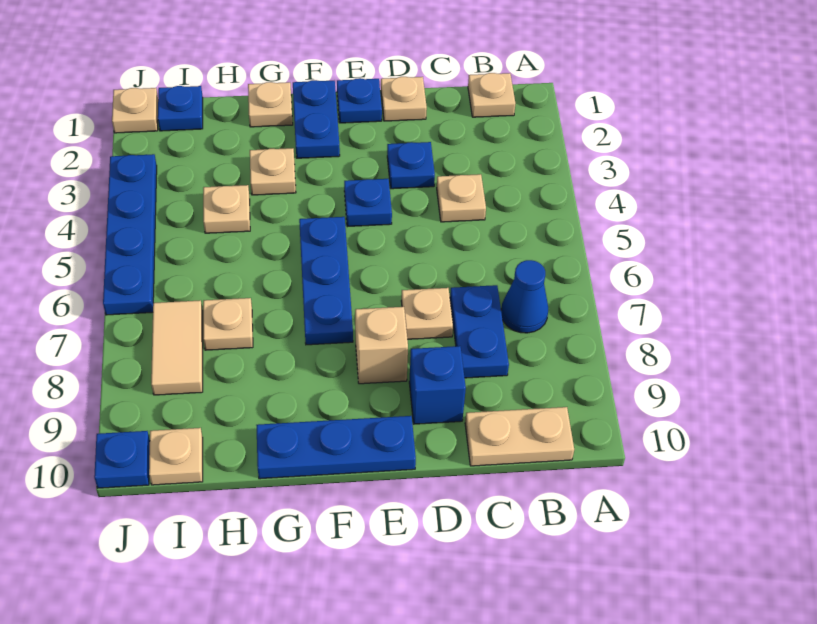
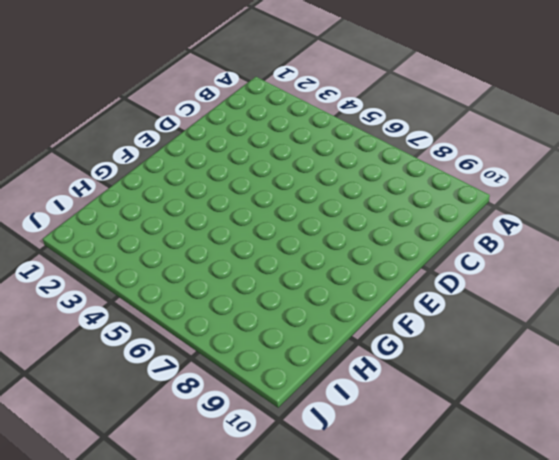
none -> tan 1x1 plate [468,73,515,117]
none -> blue 1x1 cone [501,260,548,333]
none -> tan 1x2 plate [465,407,574,466]

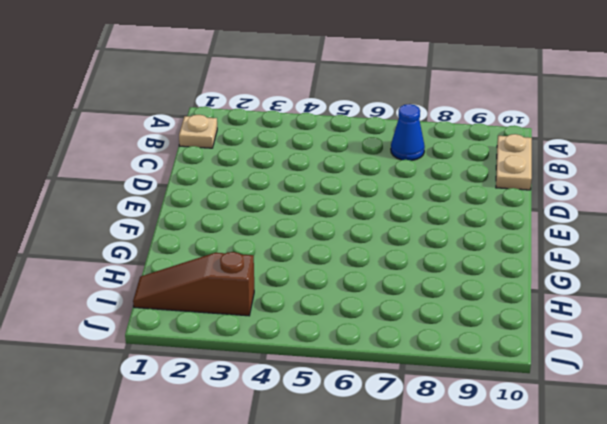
brown 1x3 slope [133,252,254,316] -> blue 1x1 plate [158,86,203,131]
none -> tan 1x1 plate [437,174,486,222]
none -> blue 1x2 plate [450,285,509,378]
none -> tan 1x1 plate [381,77,427,121]

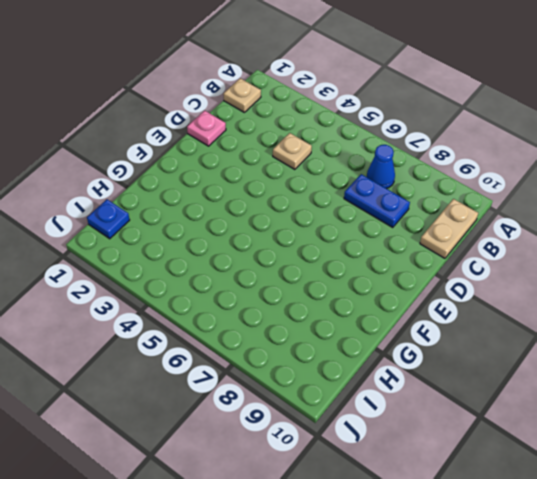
pink 1x1 plate [187,111,226,146] -> tan 1x1 plate [381,77,427,121]
none -> blue 1x1 plate [387,142,435,189]
none -> tan 1x1 plate [401,288,453,339]
none -> blue 1x1 brick [409,346,466,424]

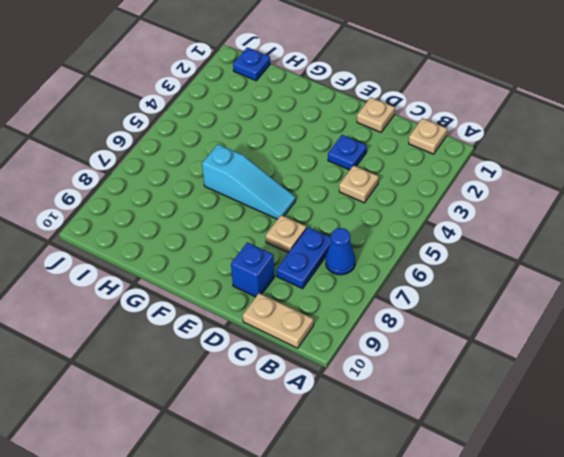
cyan 1x3 slope [202,144,296,219] -> blue 1x3 plate [299,217,353,345]
none -> blue 1x1 plate [337,78,382,123]
none -> blue 1x1 plate [344,179,392,227]
none -> tan 1x1 brick [355,307,408,384]

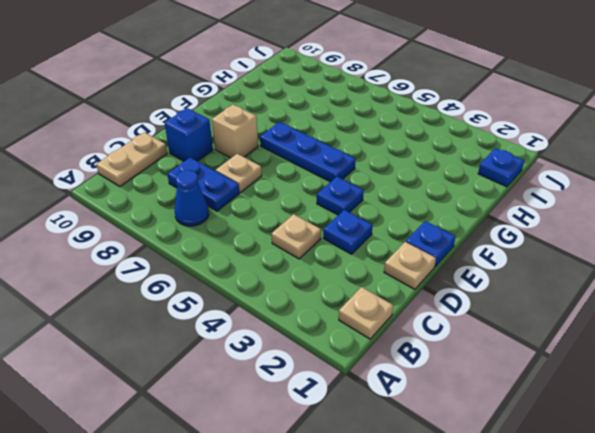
none -> blue 1x3 plate [256,416,416,479]
none -> blue 1x2 plate [293,80,340,158]
none -> tan 1x1 plate [248,82,293,127]

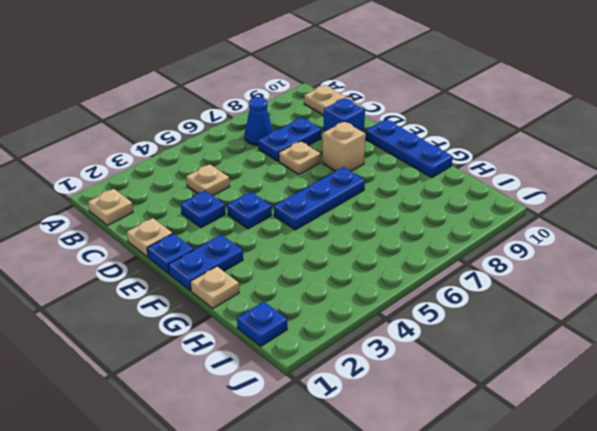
none -> tan 1x1 plate [250,148,296,195]
none -> tan 1x1 plate [203,185,250,233]
none -> tan 1x1 plate [203,298,253,350]

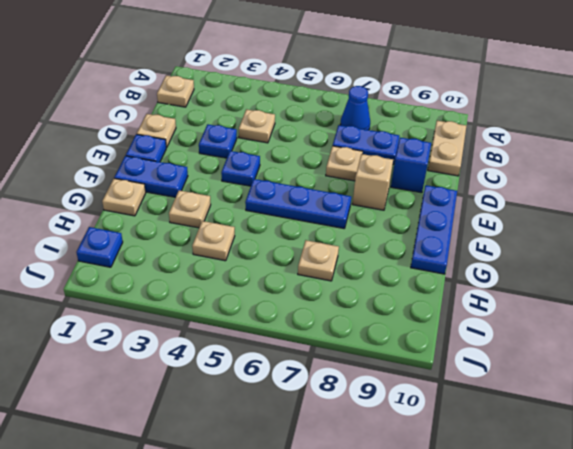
none -> tan 1x2 tile [151,300,203,395]
none -> tan 1x1 plate [149,428,203,485]
none -> tan 1x1 plate [112,88,158,133]

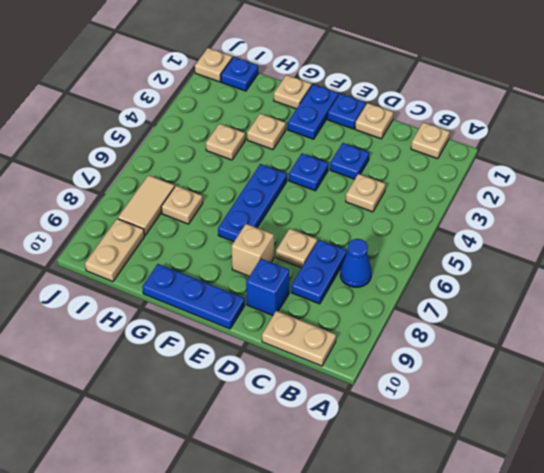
tan 1x2 plate [85,219,144,282] -> tan 1x1 plate [149,428,203,485]
none -> blue 1x4 plate [103,154,157,315]
none -> blue 1x1 plate [94,431,150,488]

